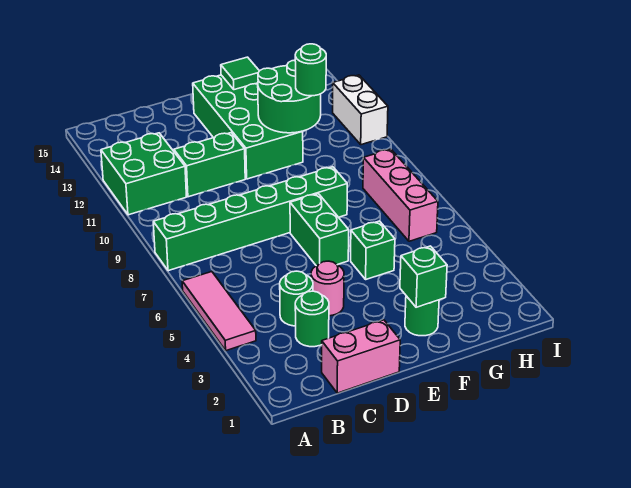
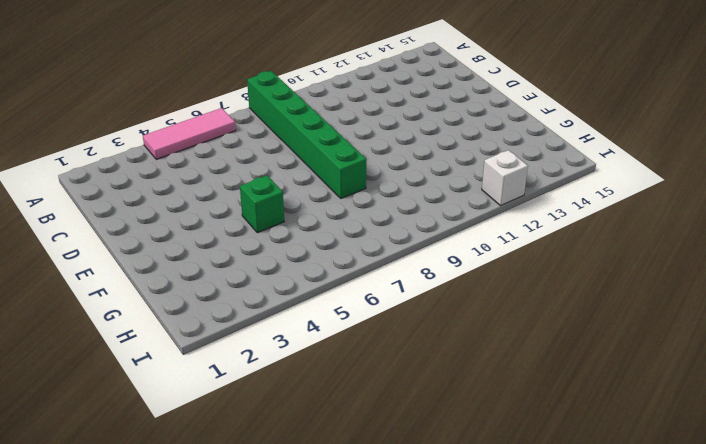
white 1x1 brick [482,150,528,206] -> white 1x2 brick [333,75,388,145]
none -> green 2x2 brick [101,133,187,215]
none -> pink 1x2 brick [322,320,400,393]
none -> green 1x1 round brick [295,291,329,347]

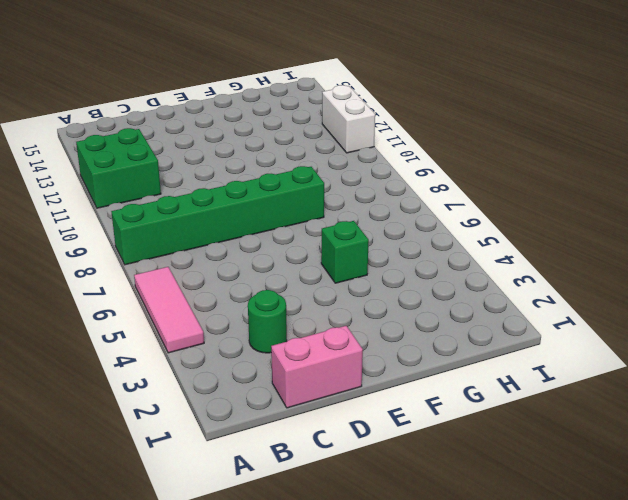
none -> green 1x1 round brick [280,271,313,326]
none -> green 1x2 brick [174,133,245,197]
none -> pink 1x1 round brick [311,261,344,316]

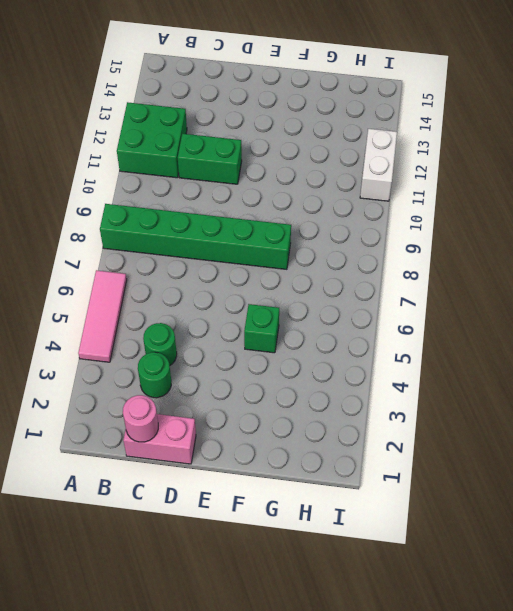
pink 1x1 round brick [123,395,158,442] -> pink 1x1 round brick moved to [311,261,344,316]
none -> green 1x2 brick [290,194,349,266]
none -> green 2x4 brick [193,75,303,179]
none -> green 1x1 round brick [405,296,439,336]

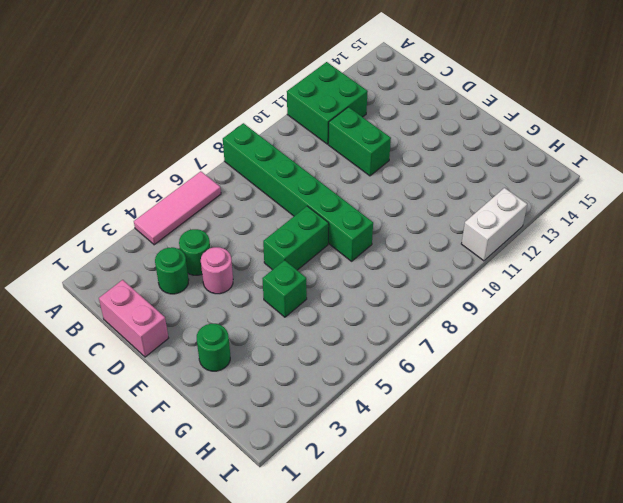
none -> green 2x4 brick [193,75,303,179]
none -> pink 1x3 brick [363,149,438,241]
none -> green 1x1 brick [400,246,447,307]

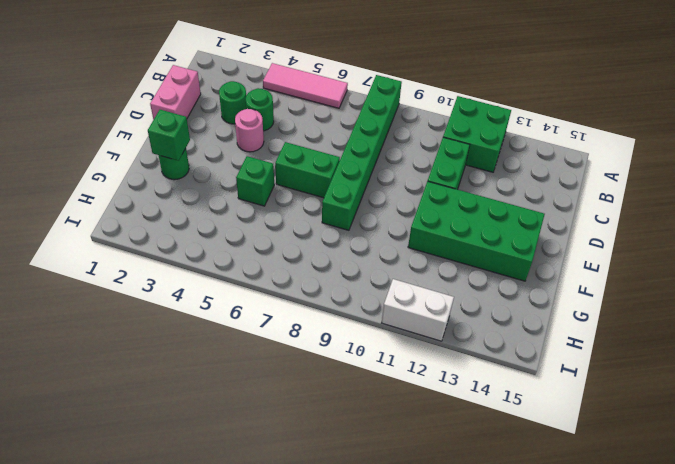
none -> pink 1x3 brick [363,149,438,241]
none -> green 2x2 round brick [258,60,321,133]
none -> green 1x1 tile [221,57,259,90]

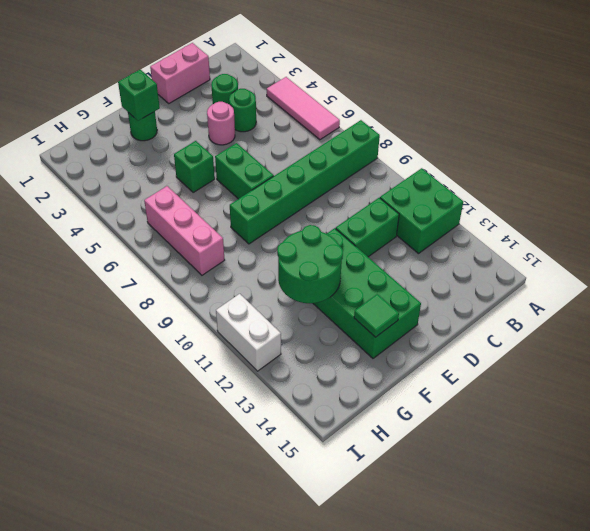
none -> green 1x1 round brick [295,44,326,96]

